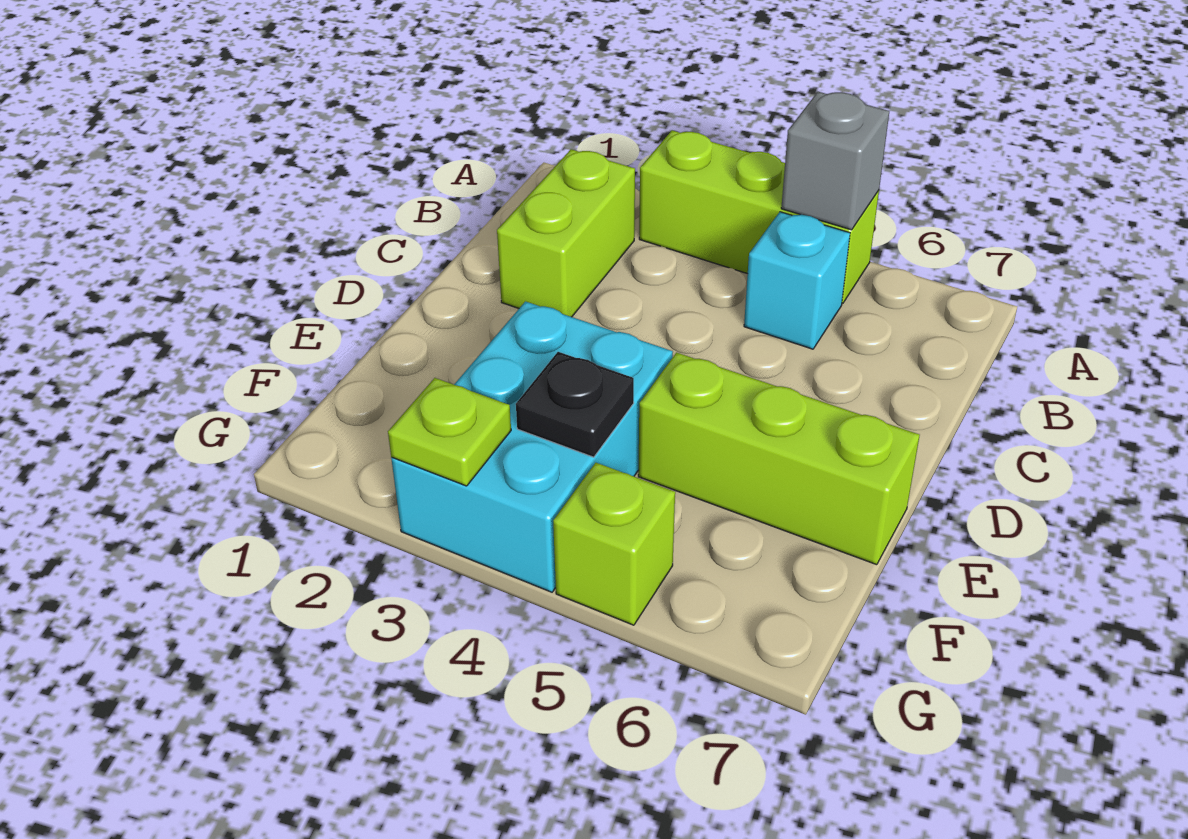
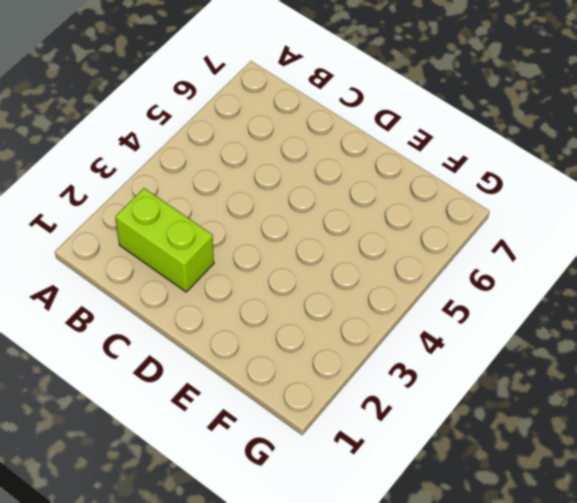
none -> lime 1x3 brick [639,130,879,304]
none -> cyan 1x1 brick [744,212,850,349]

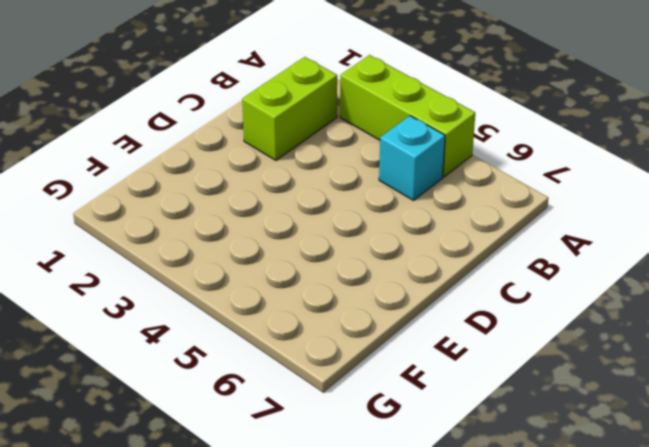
none -> cyan 2x3 brick [391,302,673,592]
none -> lime 1x3 brick [638,353,920,565]

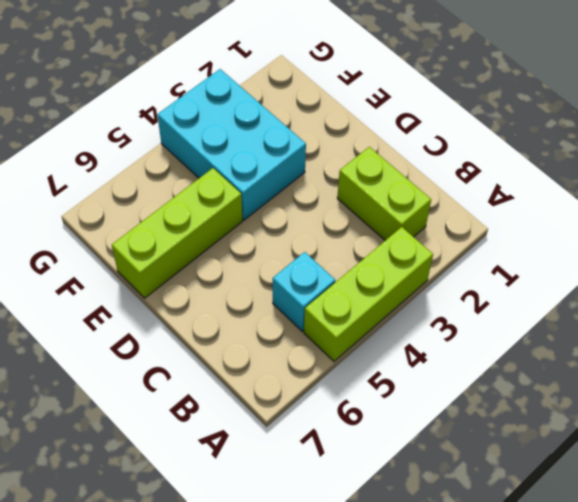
none -> lime 1x1 brick [553,463,675,625]
none -> grey 1x1 brick [781,92,889,230]

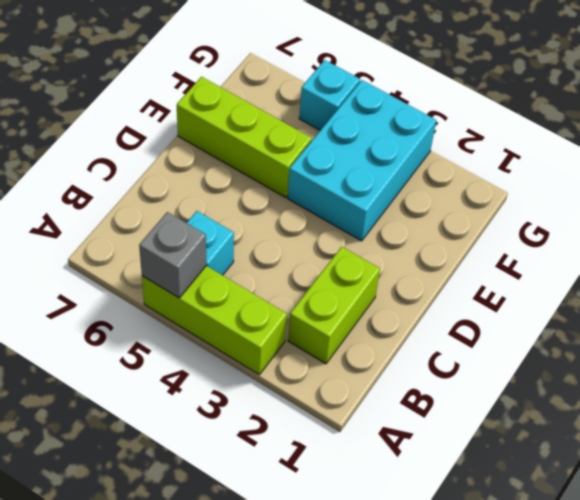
cyan 1x1 brick [299,60,360,130] -> lime 1x1 brick [553,463,675,625]
none -> black 1x1 plate [516,352,634,457]
none -> lime 1x1 plate [388,378,511,486]

